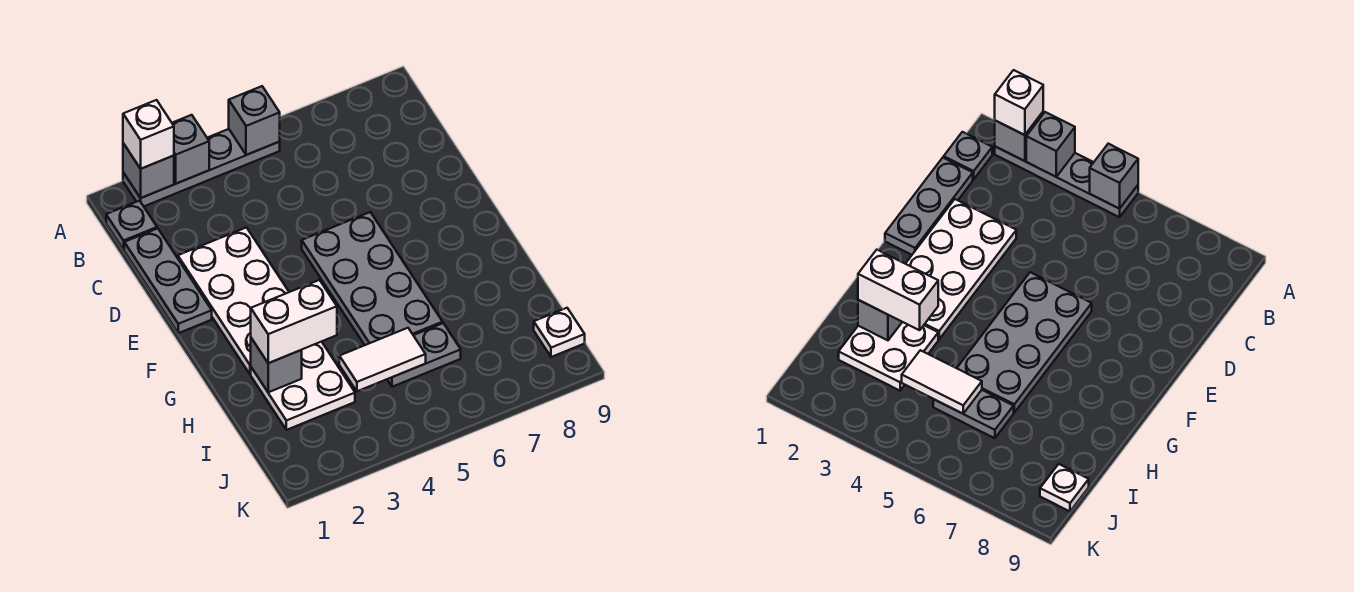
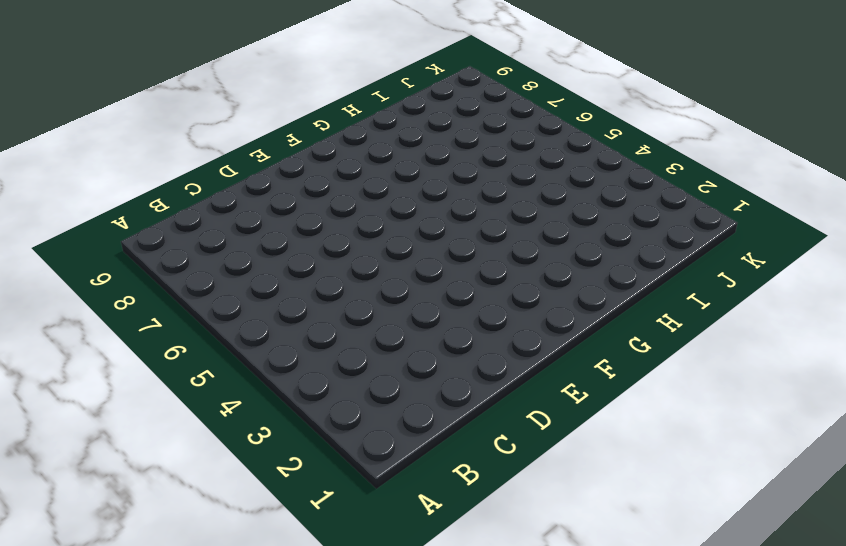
none -> grey 1x4 plate [123,129,280,206]
none -> grey 1x1 plate [106,201,157,250]
none -> grey 1x3 plate [124,228,212,333]

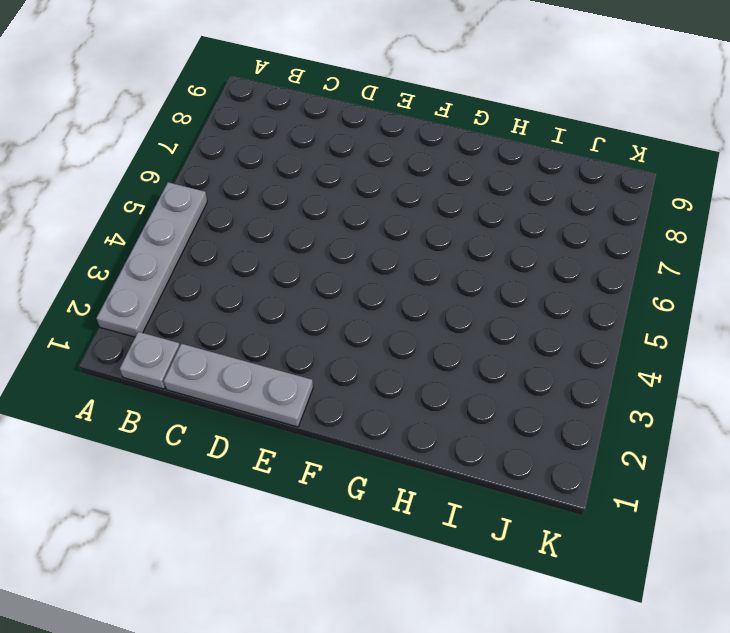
none -> white 2x4 plate [178,227,289,374]
none -> grey 2x4 plate [302,212,443,345]
none -> white 2x2 plate [251,342,355,430]

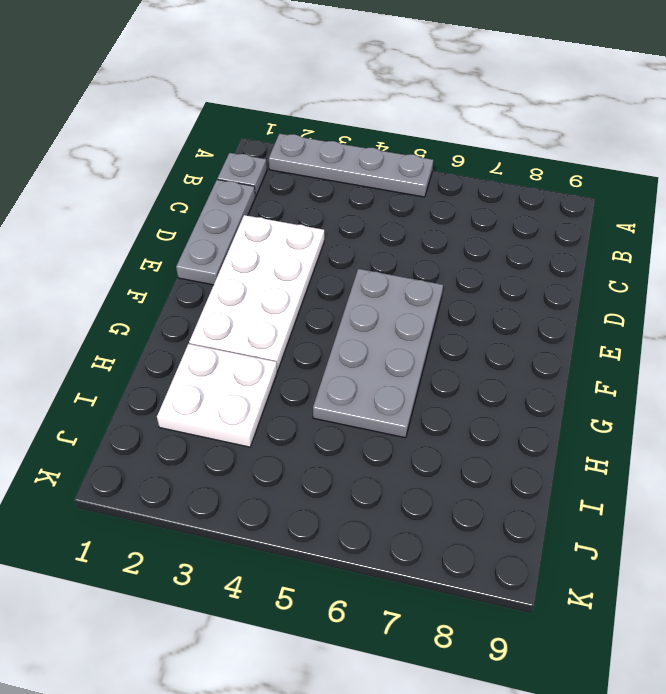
none -> grey 1x2 plate [387,323,461,387]
none -> white 1x1 plate [534,308,585,357]
none -> grey 1x1 brick [123,143,174,198]

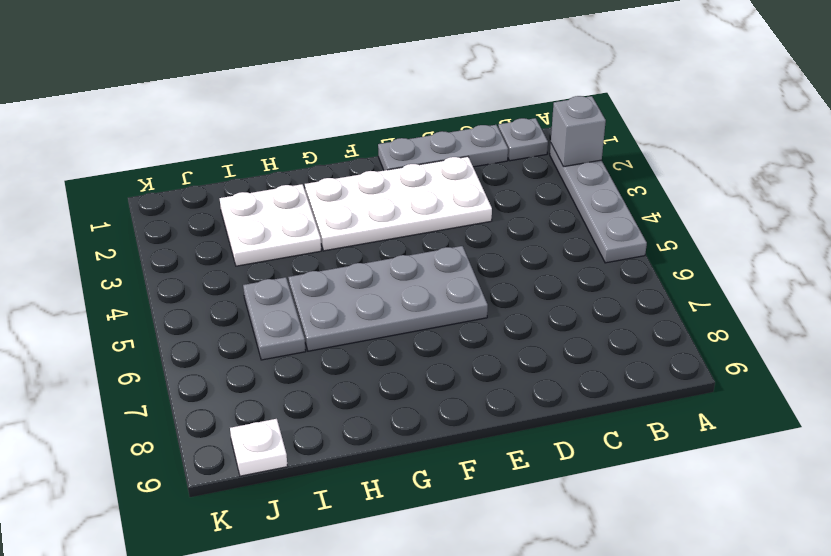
none -> grey 1x1 brick [172,115,209,184]
none -> grey 1x1 brick [229,86,280,155]
none -> grey 1x1 brick [251,338,302,392]

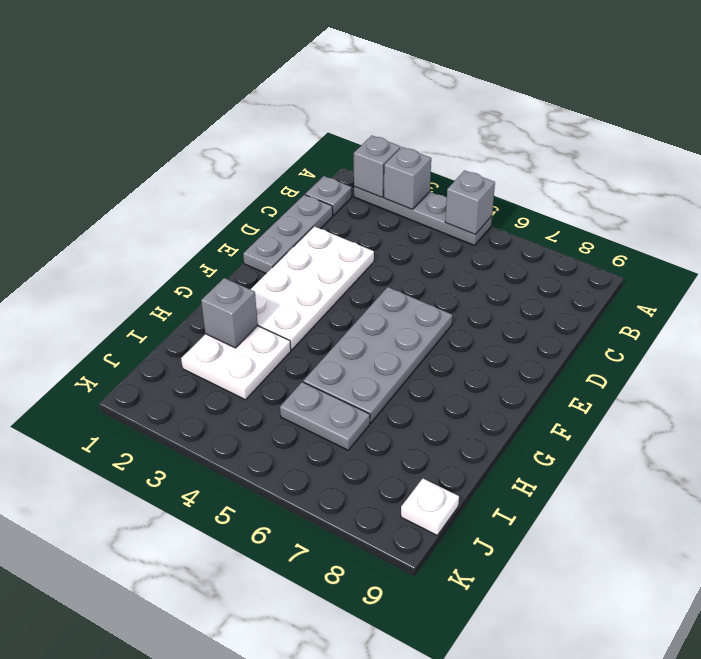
none -> white 1x2 tile [339,328,426,391]
none -> white 1x1 brick [123,100,174,169]
none -> white 1x2 brick [251,280,337,363]

